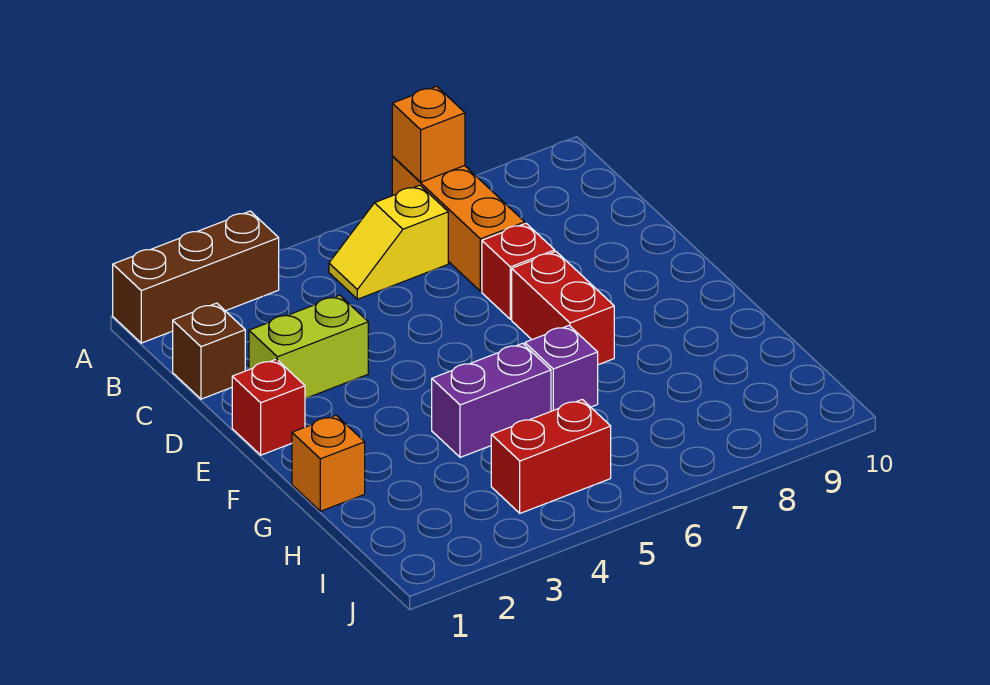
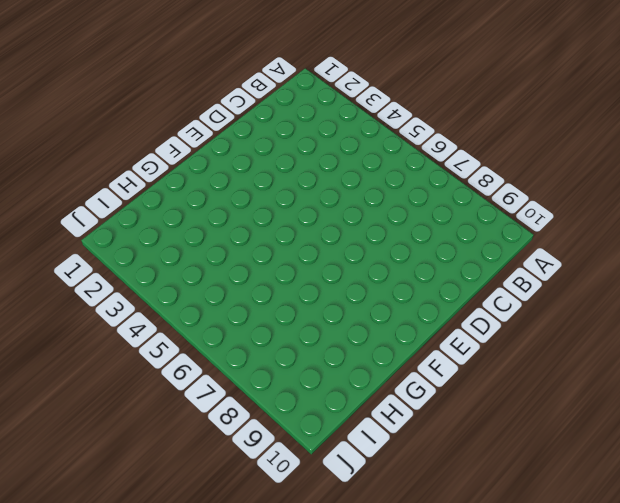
none -> brown 1x3 brick [113,211,279,343]
none -> orange 1x3 brick [392,157,525,291]
none -> yellow 1x2 slope [329,185,448,299]

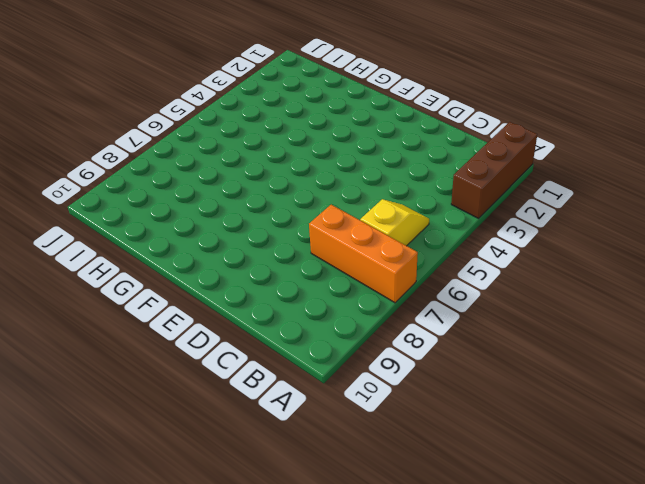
none -> brown 1x1 brick [172,303,245,399]
none -> lime 1x2 brick [249,295,368,399]
none -> red 1x1 brick [482,224,555,319]

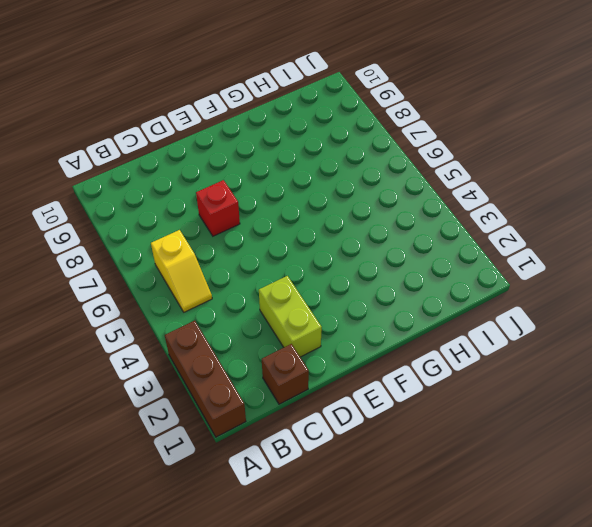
none -> orange 1x3 brick [392,157,525,291]
none -> red 1x1 brick [232,359,305,455]
none -> red 1x2 brick [512,252,614,365]

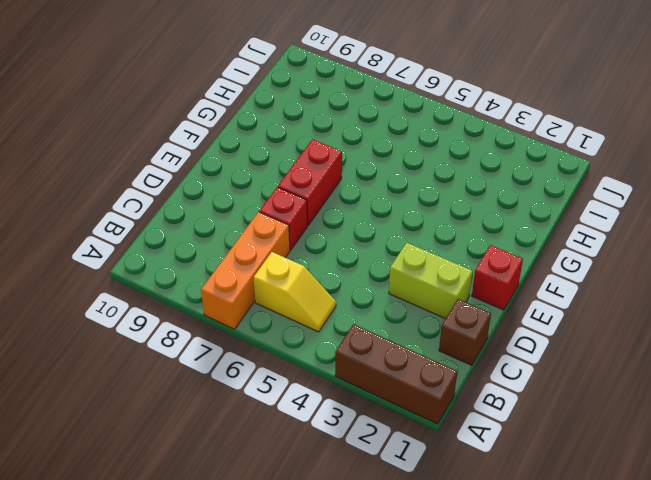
none -> orange 1x1 brick [292,415,365,511]
none -> purple 1x2 brick [432,343,551,457]
none -> purple 1x1 brick [525,326,598,411]

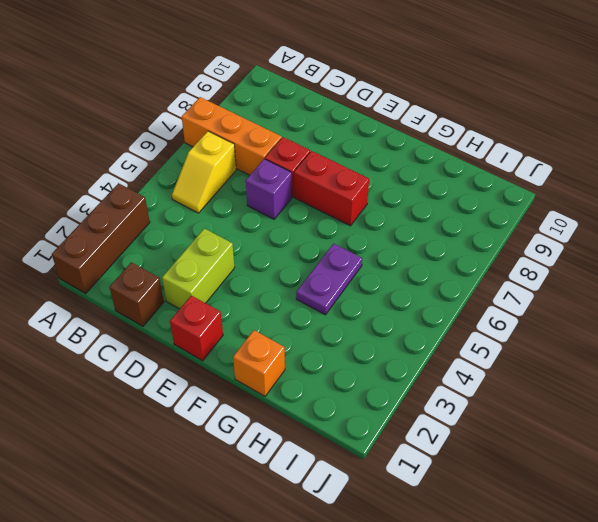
purple 1x1 brick [246,159,292,219] -> purple 1x1 brick moved to [525,326,598,411]
purple 1x2 plate [296,243,362,315] -> purple 1x2 brick [432,343,551,457]
none -> red 1x2 brick [491,400,611,513]
none -> orange 1x1 brick [392,86,465,182]

